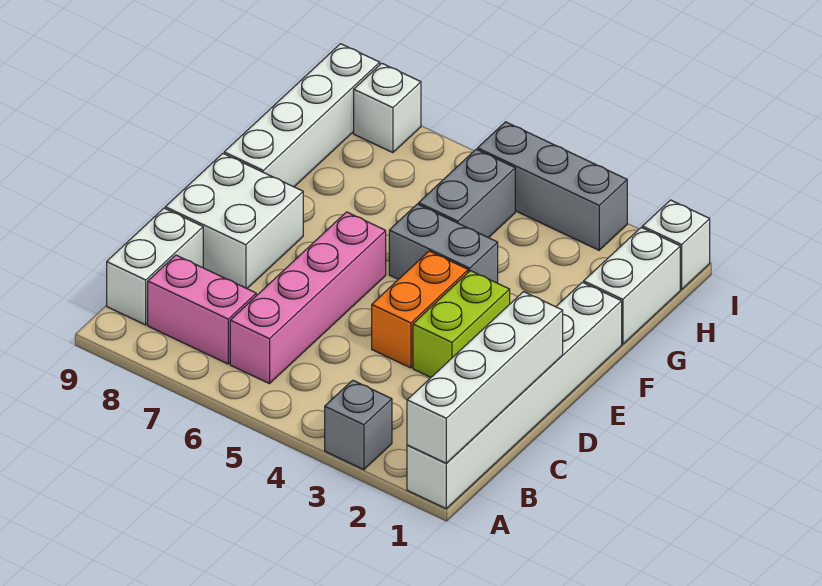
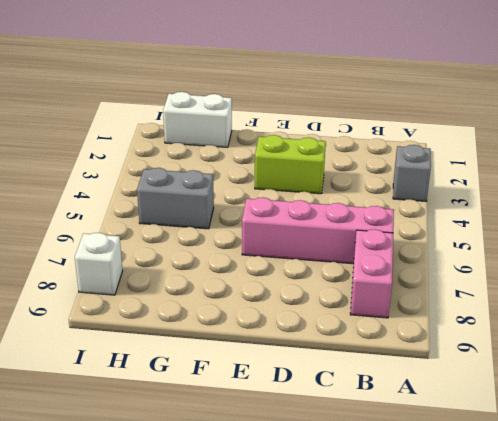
none -> white 1x6 brick [407,282,622,509]
none -> white 1x2 brick [107,208,203,325]
none -> orange 1x2 brick [372,251,468,368]

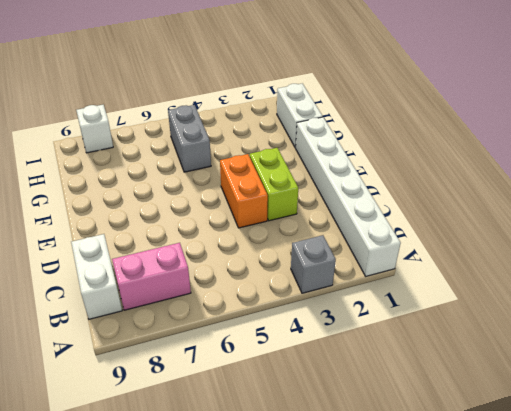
none -> pink 1x4 brick [230,212,386,384]
none -> white 2x2 brick [165,153,303,288]
none -> grey 1x2 brick [389,204,498,283]

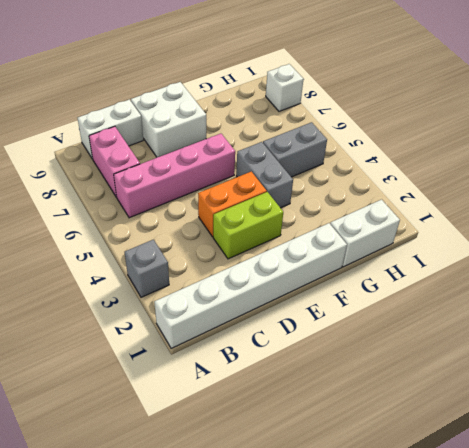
none -> white 1x4 brick [224,44,380,187]
none -> white 1x1 brick [642,200,710,289]
none -> grey 1x3 brick [477,122,627,250]

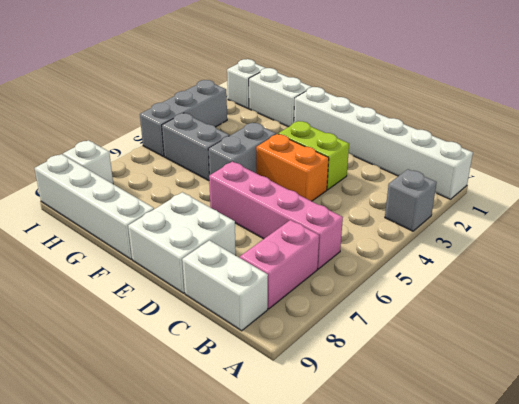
none -> white 1x4 brick [407,292,563,463]

